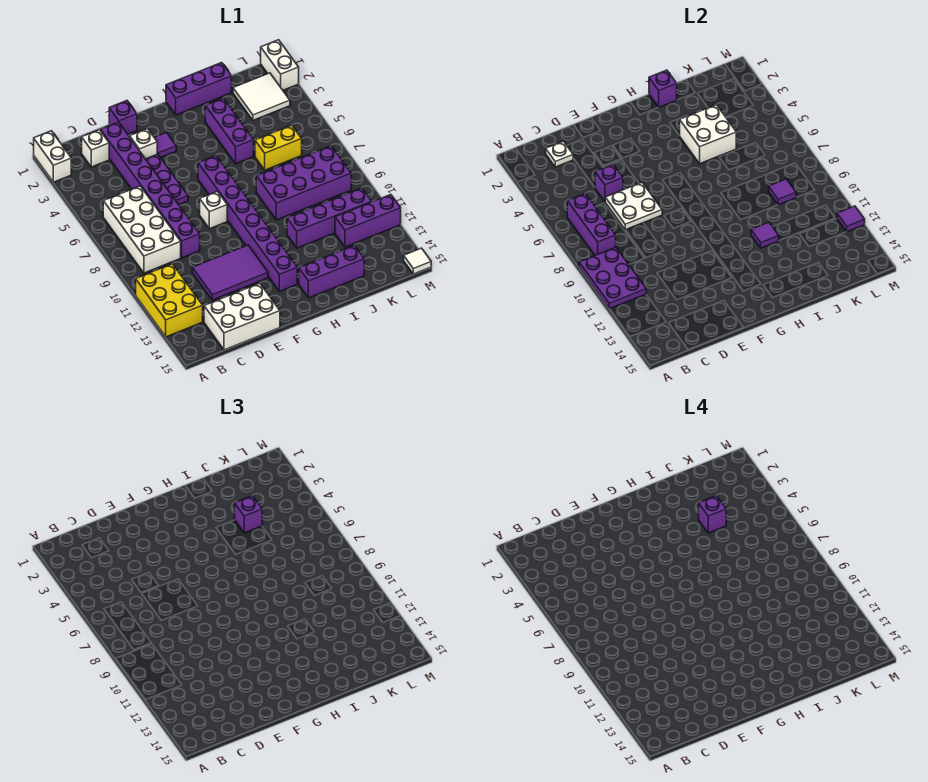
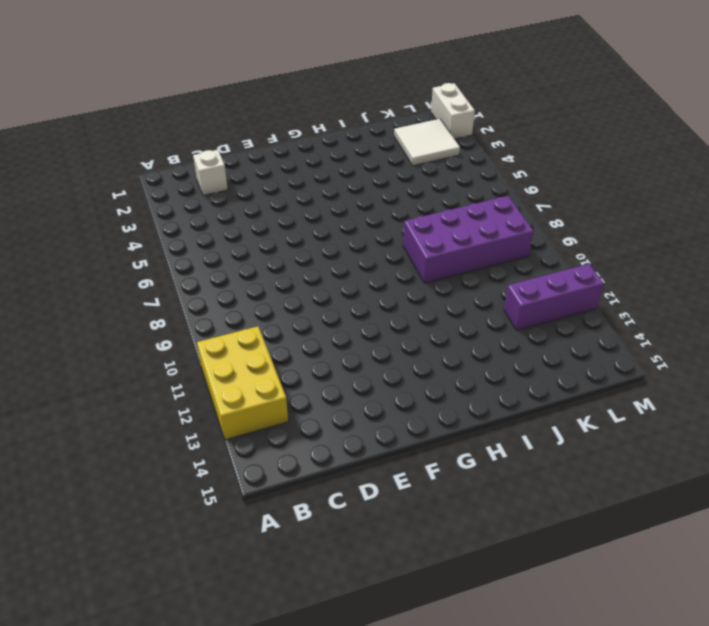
none -> white 1x2 brick [34,131,71,182]
none -> white 2x4 brick [103,186,181,273]
none -> white 2x3 brick [204,283,280,350]
none -> purple 1x8 brick [101,122,200,258]

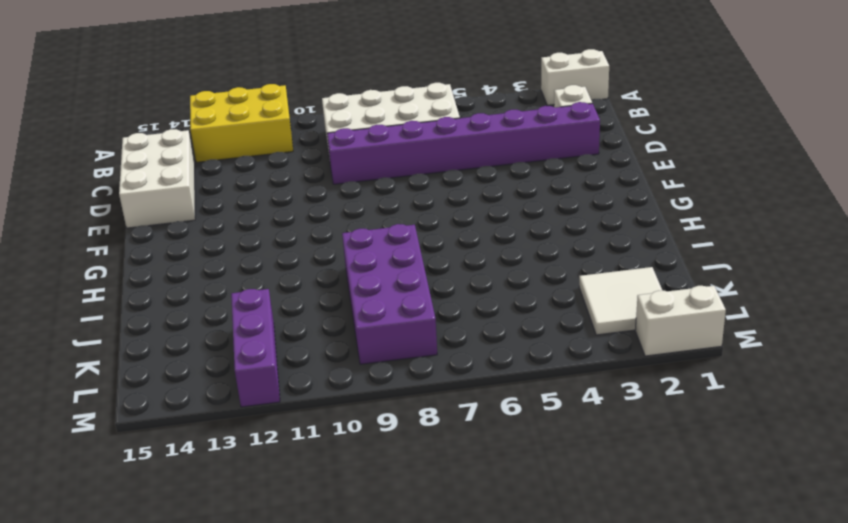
none -> purple 2x3 tile [192,245,268,300]
none -> purple 1x1 brick [109,101,137,134]
none -> white 1x1 brick [130,129,157,159]
none -> purple 1x3 plate [146,154,188,205]

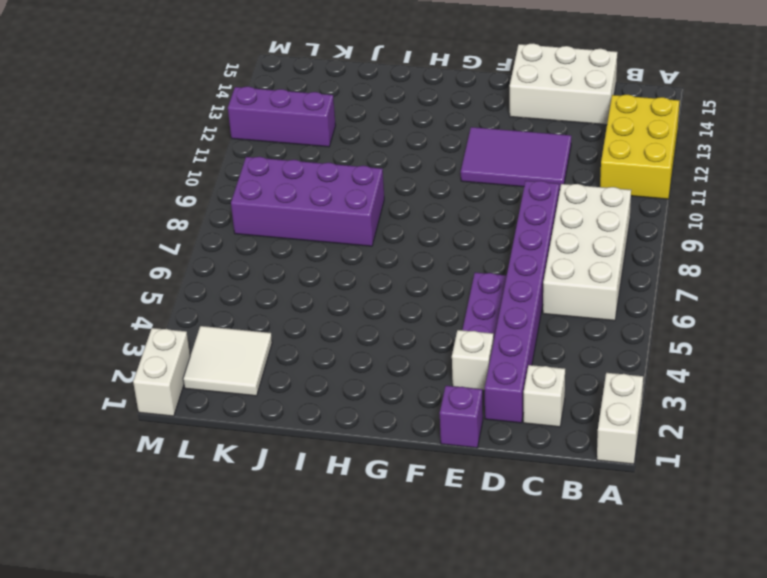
none -> purple 1x1 tile [154,133,176,158]
none -> white 1x1 brick [200,191,227,229]
none -> purple 1x8 brick [198,156,297,291]
none -> purple 1x3 brick [166,63,232,115]

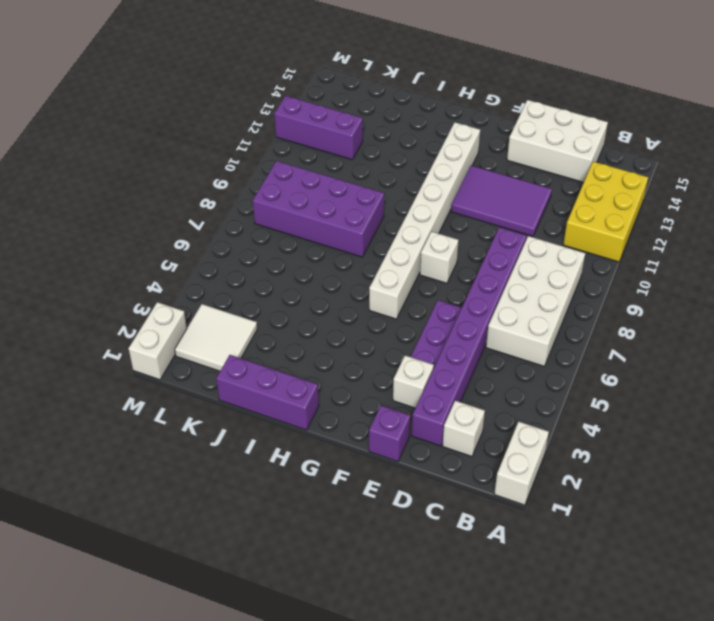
white 1x8 brick [369,122,480,319] -> purple 1x8 brick [198,156,297,291]
none -> purple 1x1 tile [154,133,176,158]
none -> purple 1x3 brick [299,245,364,298]
none -> purple 1x3 brick [205,98,254,164]
none -> purple 1x4 brick [287,188,372,248]

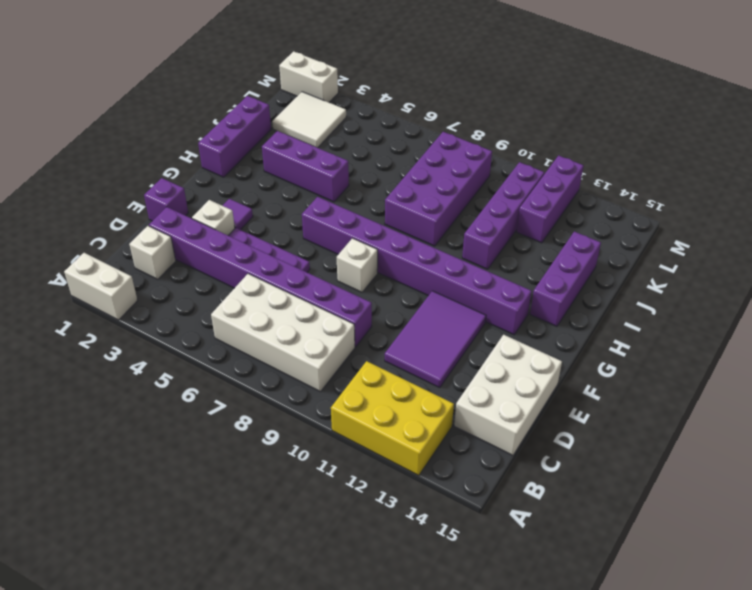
none -> yellow 1x2 brick [255,125,302,170]
none -> white 1x1 tile [404,248,431,274]
none -> purple 2x3 plate [579,247,646,309]
none -> purple 1x3 brick [567,194,616,255]

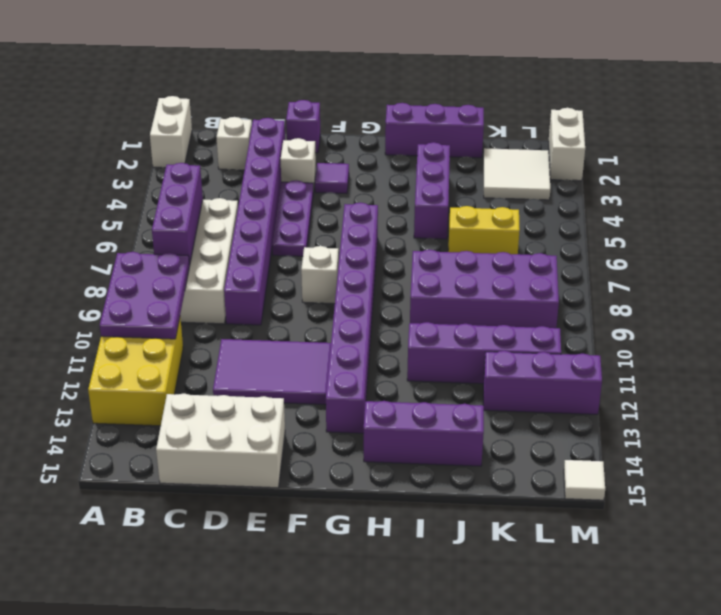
none -> white 1x1 plate [546,141,573,167]
none -> purple 1x1 brick [595,164,623,201]
none -> white 2x2 plate [605,182,662,230]
none -> purple 1x1 brick [649,70,677,107]

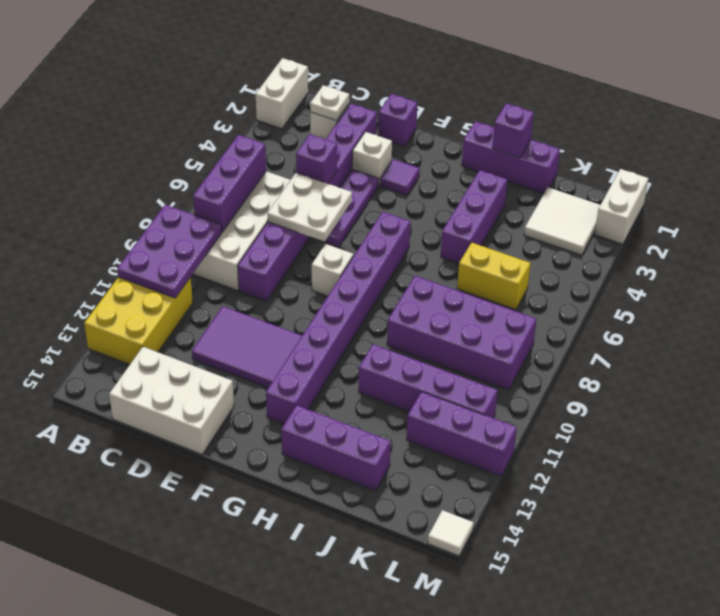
none -> white 2x2 brick [680,105,736,164]
none -> purple 1x1 tile [751,222,779,248]
none -> purple 1x1 tile [769,179,796,205]
none -> purple 1x1 tile [837,206,865,232]

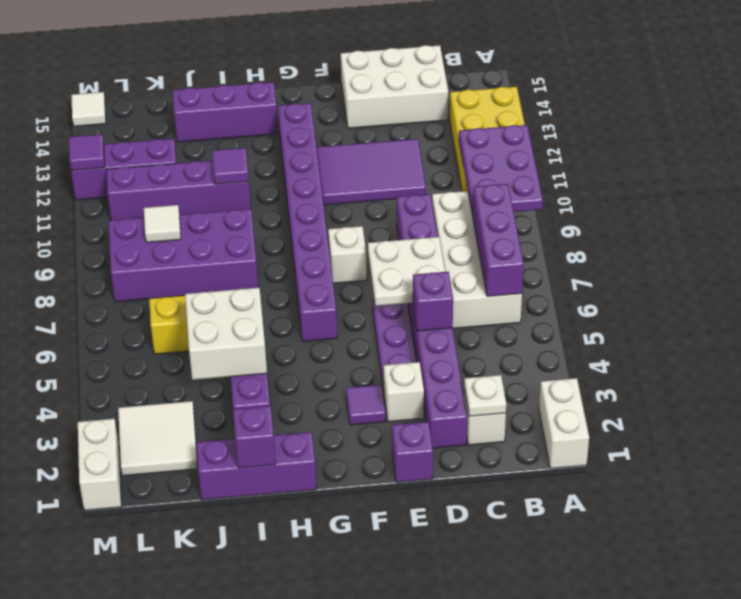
white 1x1 tile [144,205,181,242] -> purple 1x1 tile [769,179,796,205]
none -> purple 1x1 brick [235,496,262,533]
none -> purple 1x1 brick [699,496,726,533]

